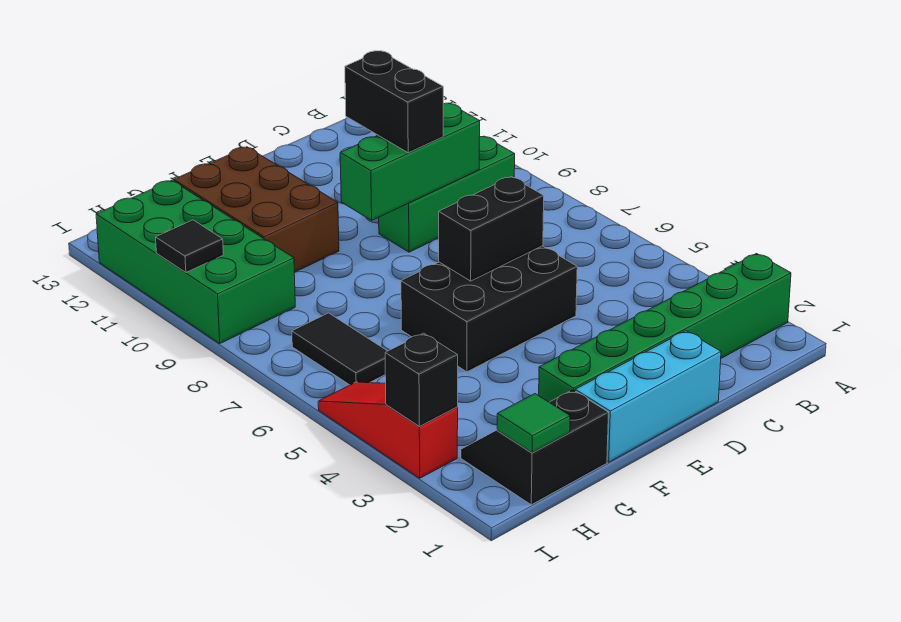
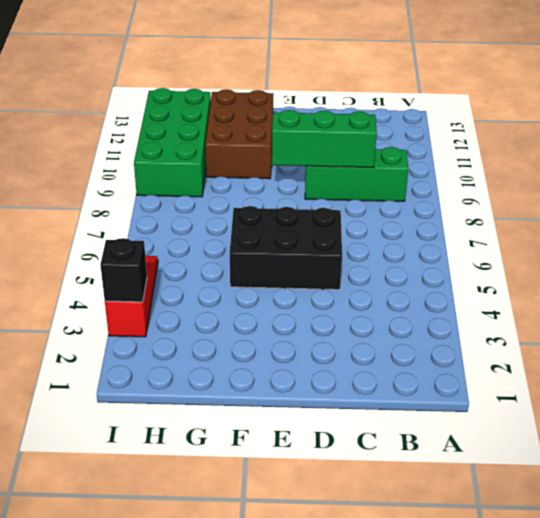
none -> green 1x6 brick [539,254,791,402]
none -> cyan 1x3 brick [575,331,721,462]
none -> black 2x2 slope [461,390,609,505]

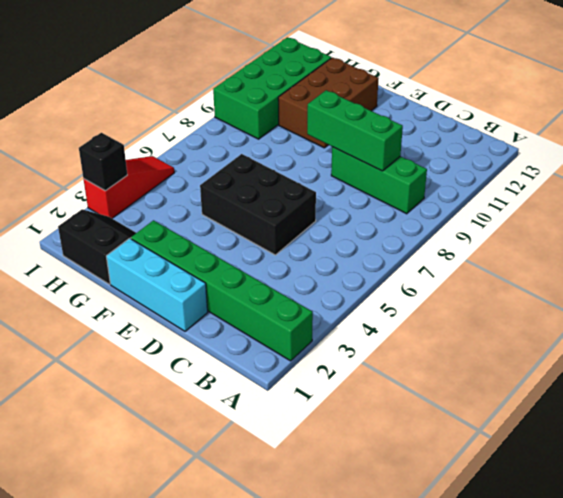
none -> black 1x2 tile [292,313,387,385]
none -> black 1x2 brick [439,177,544,281]
none -> green 1x1 tile [497,394,570,453]

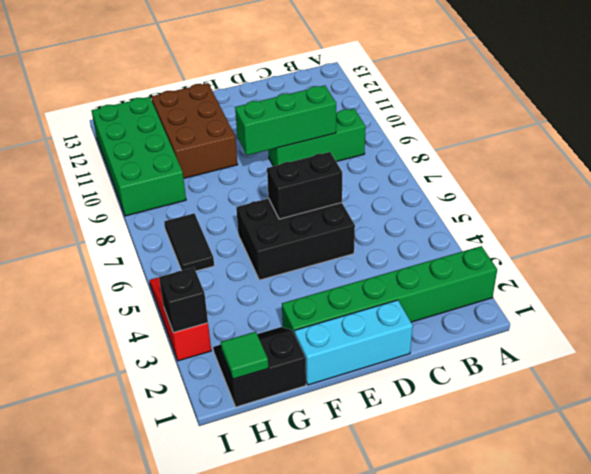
none -> black 1x1 tile [156,220,223,272]
none -> black 1x2 brick [345,51,443,153]

